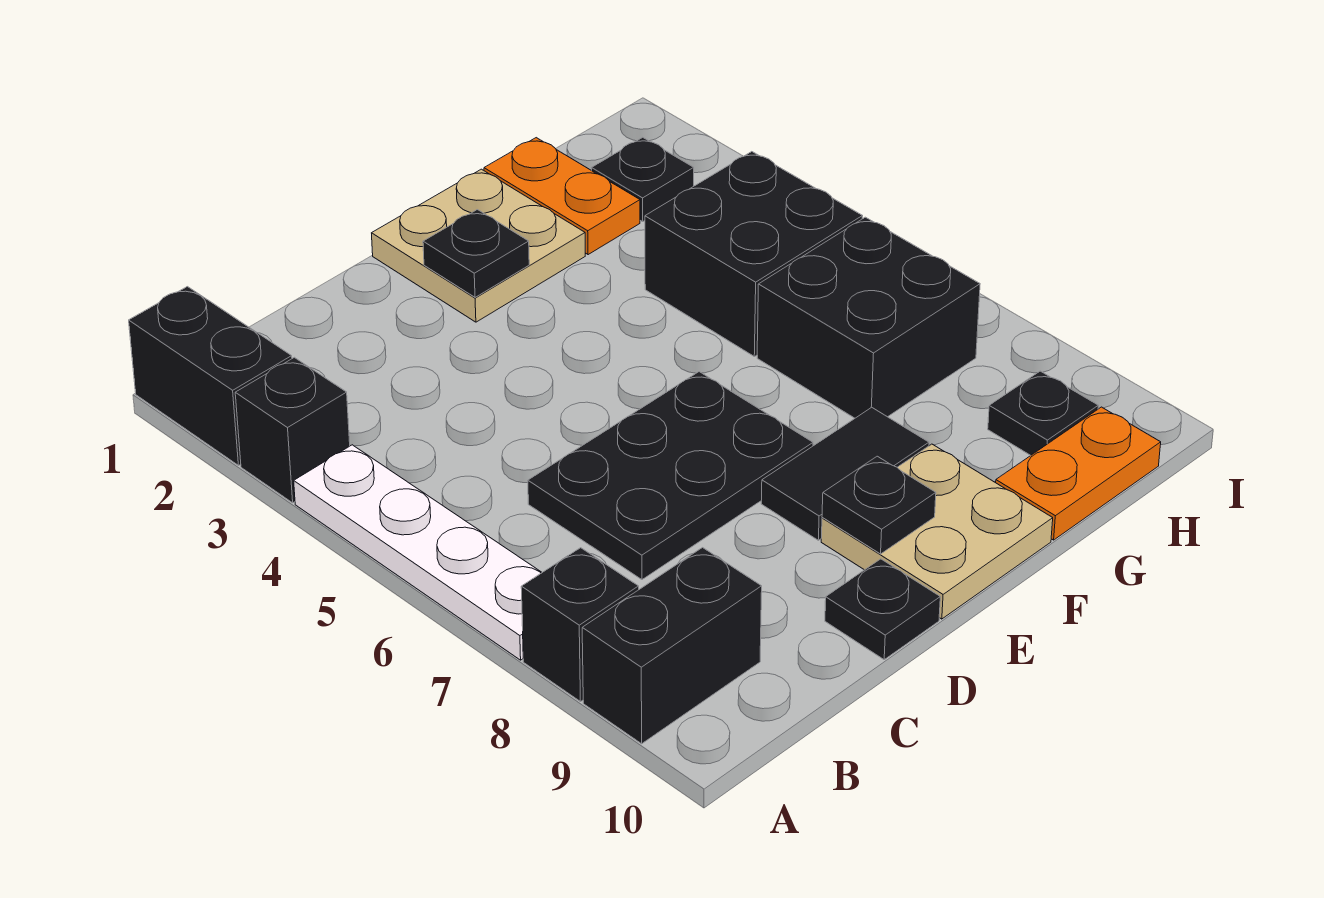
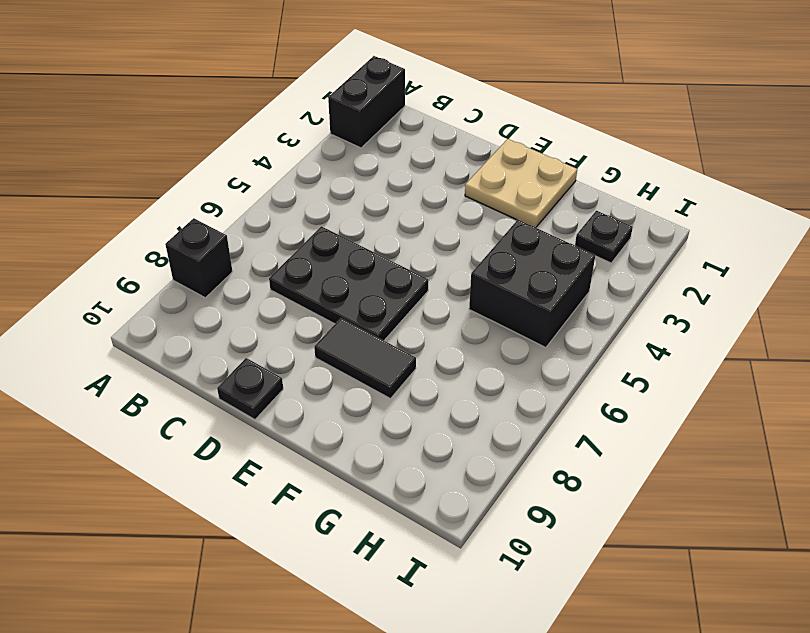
none -> black 1x1 brick [235,357,350,503]
none -> white 1x4 plate [294,445,542,660]
none -> black 1x2 brick [582,548,762,744]

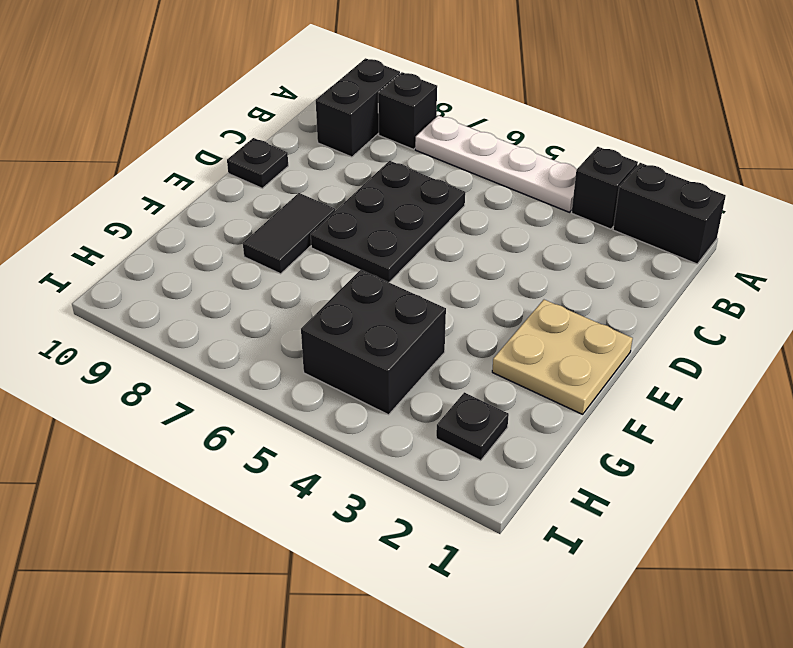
none -> tan 2x2 plate [821,444,1053,619]
none -> orange 1x2 plate [484,138,640,255]
none -> black 2x2 brick [757,217,980,418]

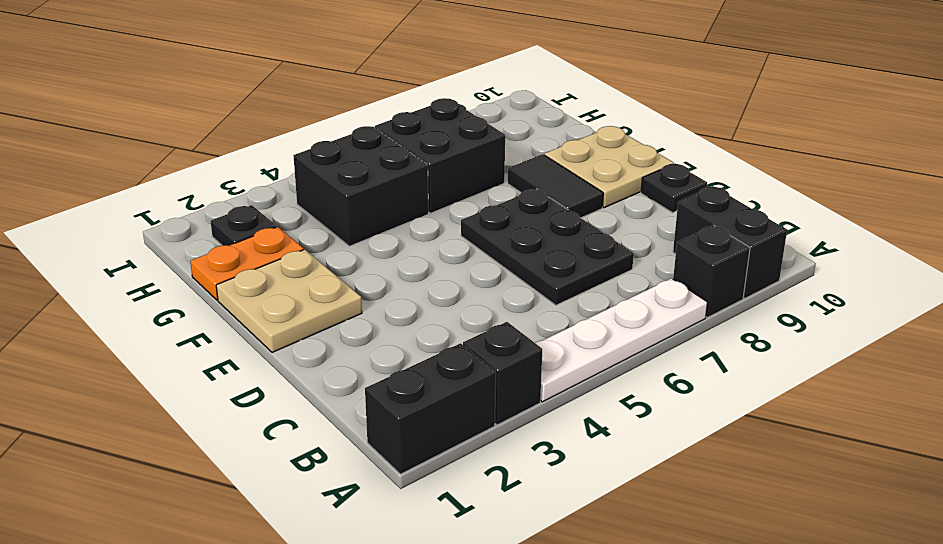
none -> orange 1x2 plate [996,407,1161,540]
none -> black 1x1 plate [988,371,1098,456]
none -> black 1x1 plate [423,210,529,297]

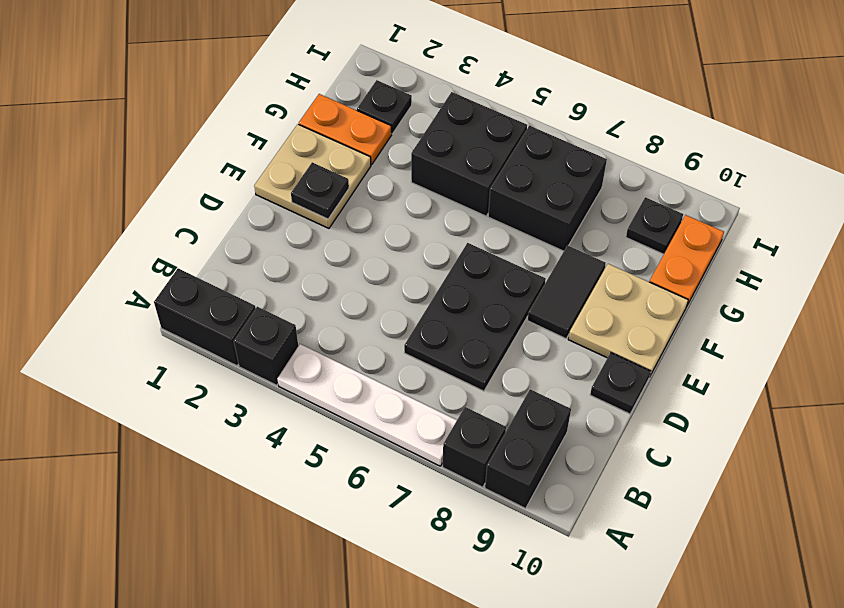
none -> black 1x1 plate [822,456,936,554]

